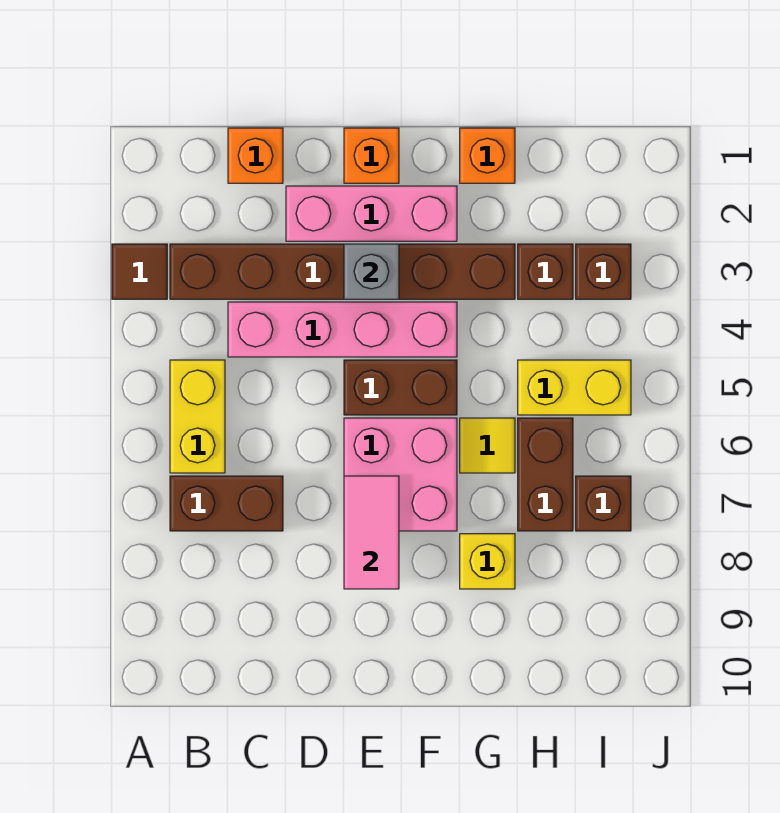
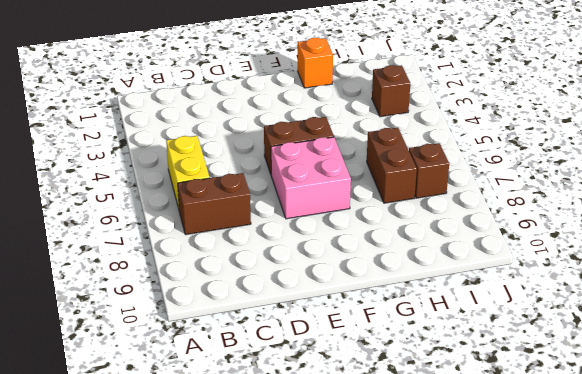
none -> brown 1x1 tile [112,244,167,299]
none -> brown 1x6 brick [170,244,515,299]
none -> orange 1x1 brick [228,128,283,183]

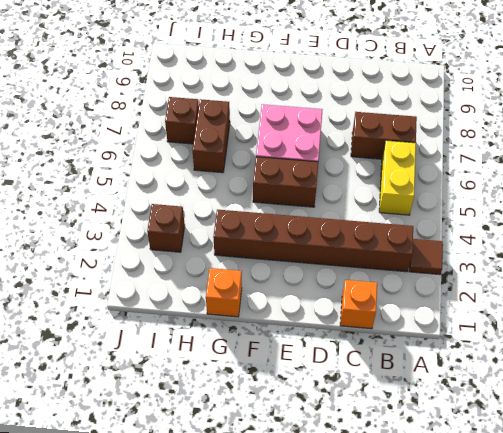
none -> pink 1x4 brick [228,302,457,357]
none -> pink 1x3 brick [286,186,457,241]
none -> orange 1x1 brick [344,128,399,183]

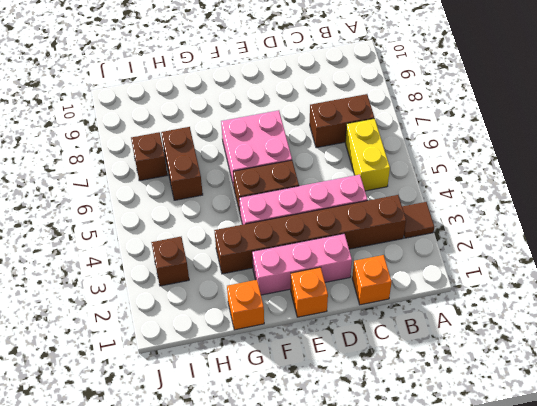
none -> yellow 1x1 tile [460,418,515,473]
none -> yellow 1x1 brick [460,534,515,589]
none -> brown 1x1 brick [518,244,573,299]

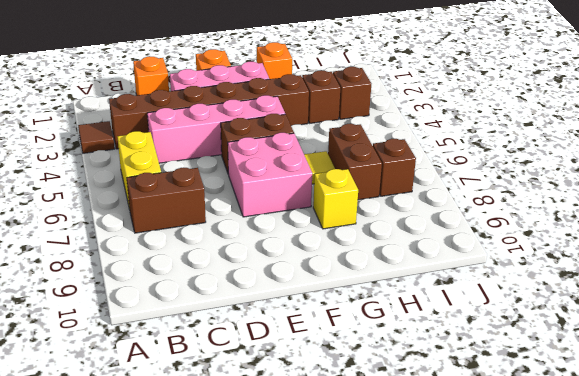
none -> yellow 1x2 brick [518,360,631,415]
none -> grey 1x1 brick [344,244,399,299]
none -> pink 1x2 tile [344,476,399,589]

